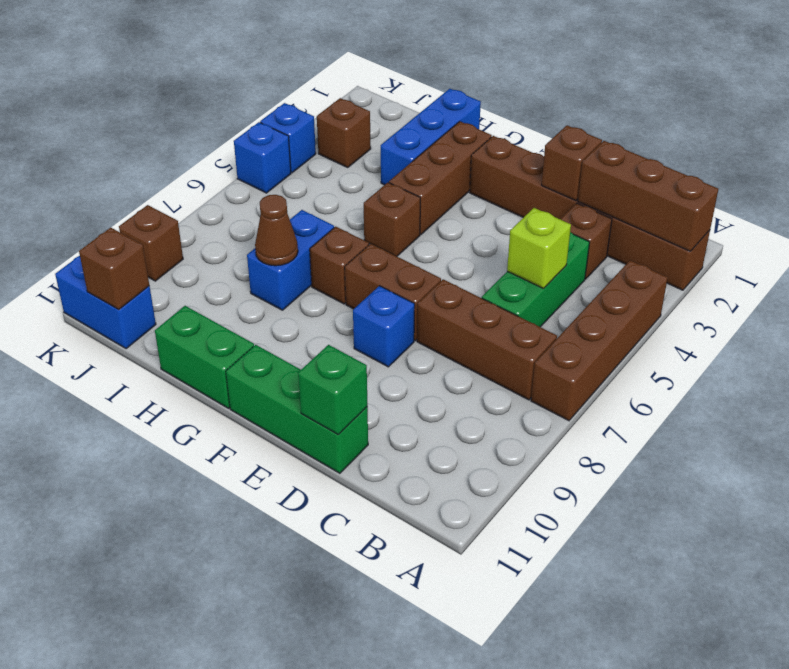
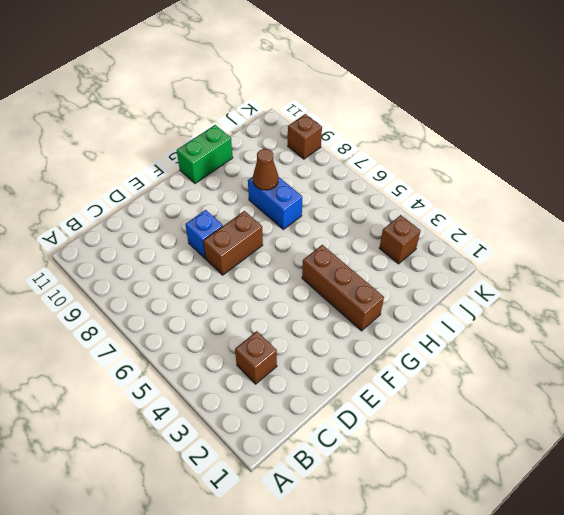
none -> brown 1x6 brick [470,136,710,290]
none -> brown 1x4 brick [531,260,668,421]
none -> brown 1x3 brick [417,279,557,400]

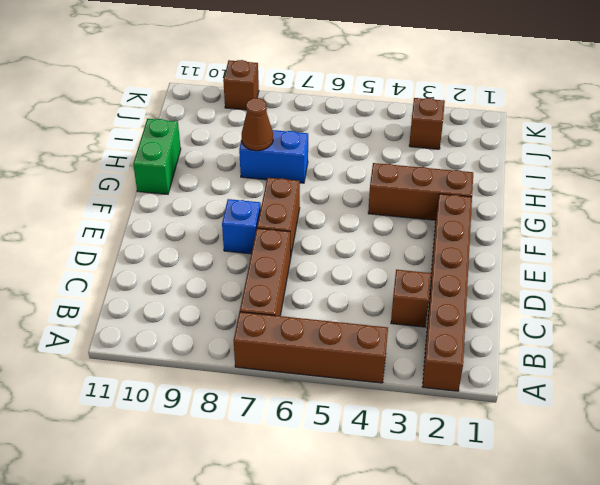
none -> green 1x3 brick [482,232,590,327]
none -> green 1x3 brick [226,345,368,473]
none -> brown 1x1 brick [364,183,420,256]

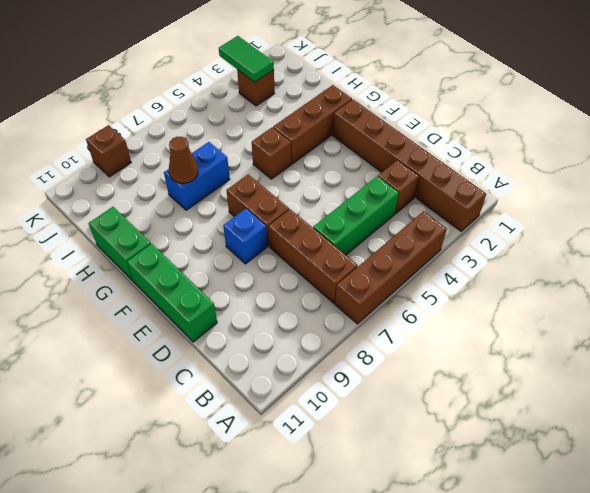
green 1x2 tile [219,36,274,82] -> none
none -> brown 1x1 brick [310,227,369,304]
none -> blue 1x3 brick [381,89,481,185]
none -> blue 1x2 brick [55,256,156,349]

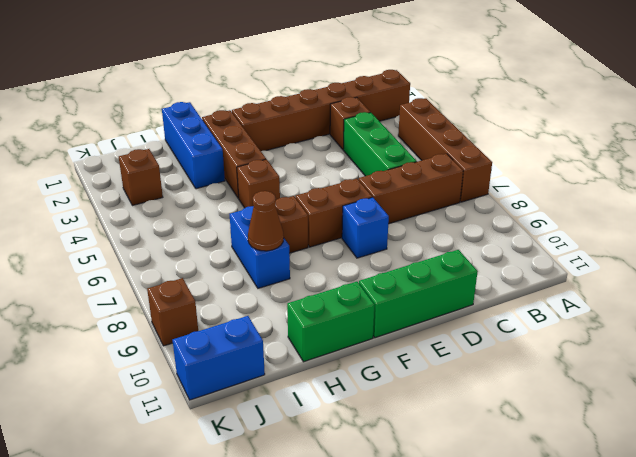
none -> blue 1x1 brick [260,103,316,173]
none -> blue 1x1 brick [234,122,291,193]
none -> brown 1x3 brick [578,141,718,251]

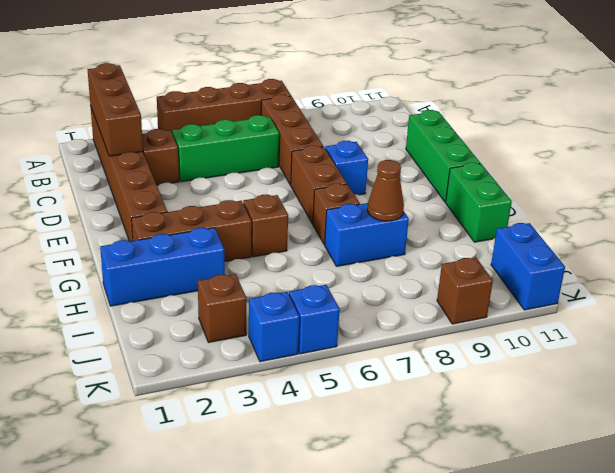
none -> lime 1x1 brick [507,208,571,288]
none -> brown 1x1 brick [542,125,602,201]
none -> green 1x1 brick [298,345,367,435]

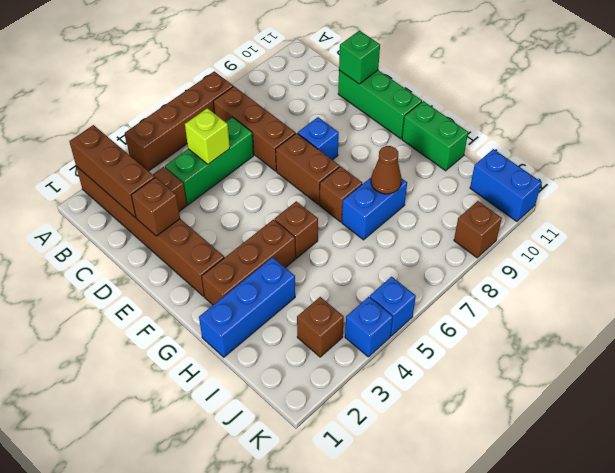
none -> brown 1x1 brick [79,228,149,310]

